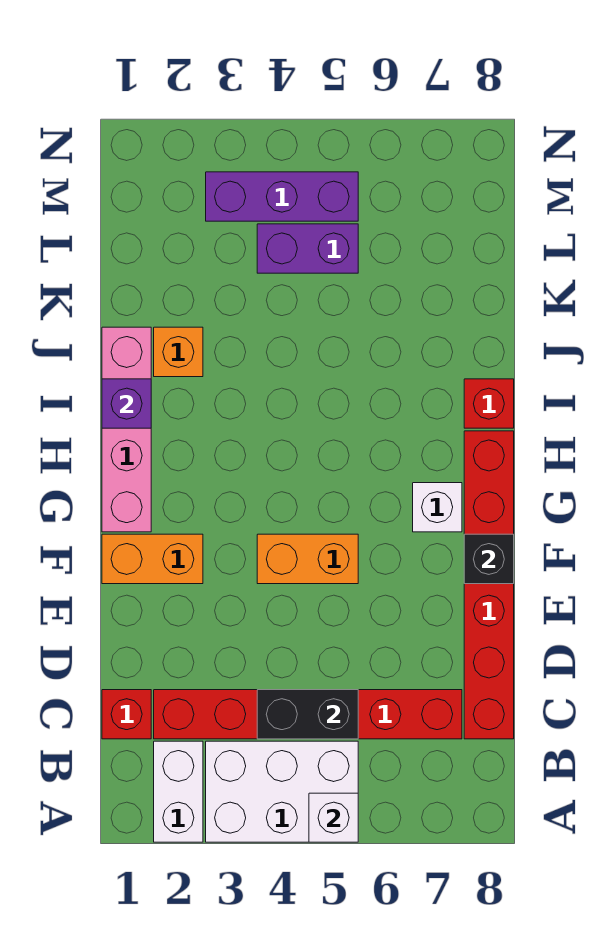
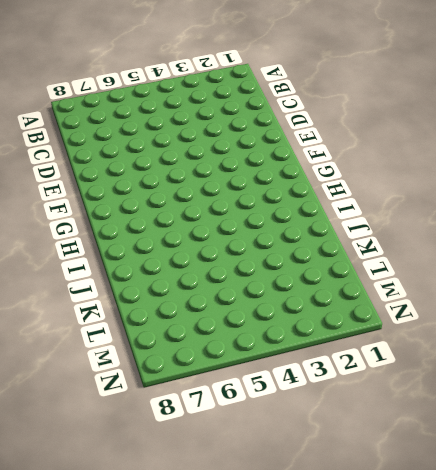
none -> white 1x2 brick [154,741,203,842]
none -> white 2x3 brick [206,741,358,842]
none -> red 1x1 brick [102,690,151,739]

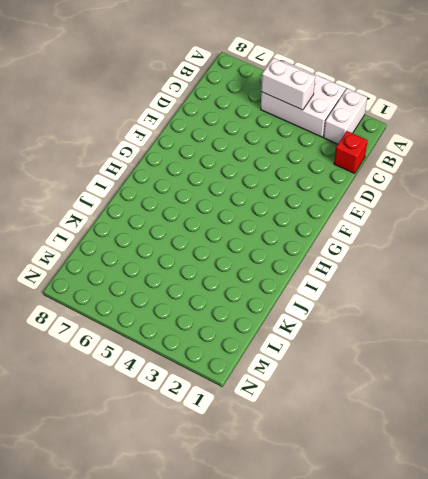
white 1x2 brick [261,58,315,110] -> none
none -> red 1x6 brick [154,690,462,739]
none -> red 1x6 brick [464,431,514,739]
none -> orange 1x2 brick [102,534,203,584]

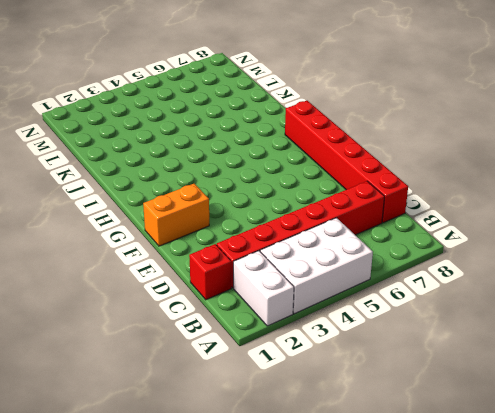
none -> orange 1x2 brick [257,534,358,584]
none -> pink 1x4 brick [102,327,151,532]
none -> white 1x1 brick [413,483,462,532]

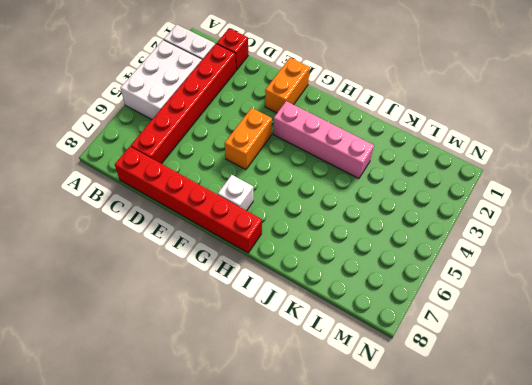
pink 1x4 brick [273,101,374,179] -> pink 1x4 brick moved to [102,327,151,532]
none -> red 1x1 brick [464,379,514,428]
none -> orange 1x1 brick [154,327,203,377]
none -> purple 1x2 brick [257,224,358,273]

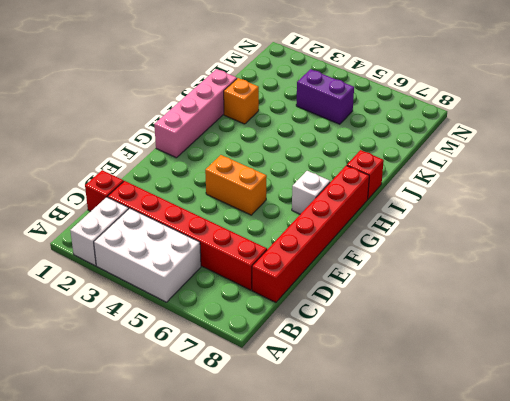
none -> orange 1x2 brick [102,534,203,584]
none -> purple 1x3 brick [206,172,358,221]
none -> white 1x1 brick [309,793,358,842]

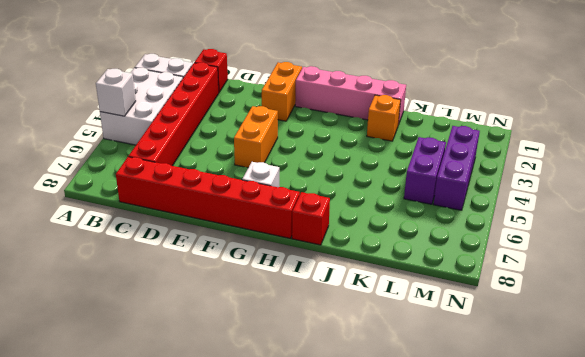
none -> black 1x2 brick [257,690,358,739]
none -> black 1x1 brick [464,534,514,584]
none -> purple 1x1 brick [102,379,151,428]

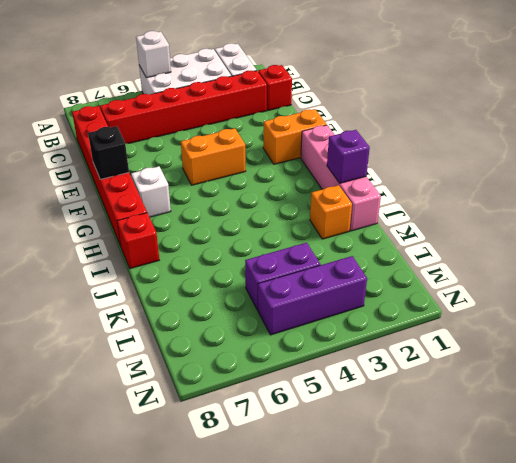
none -> black 1x2 brick [257,690,358,739]

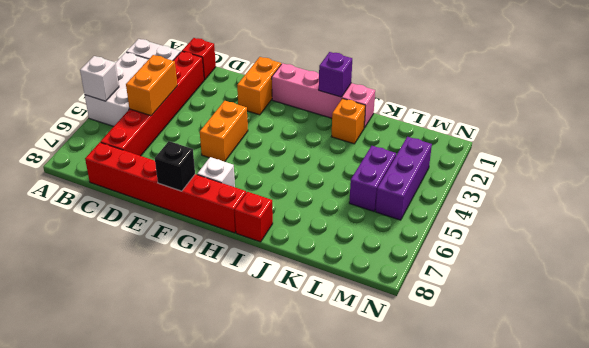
orange 1x2 brick [126,55,177,116] -> black 1x2 brick [257,690,358,739]

